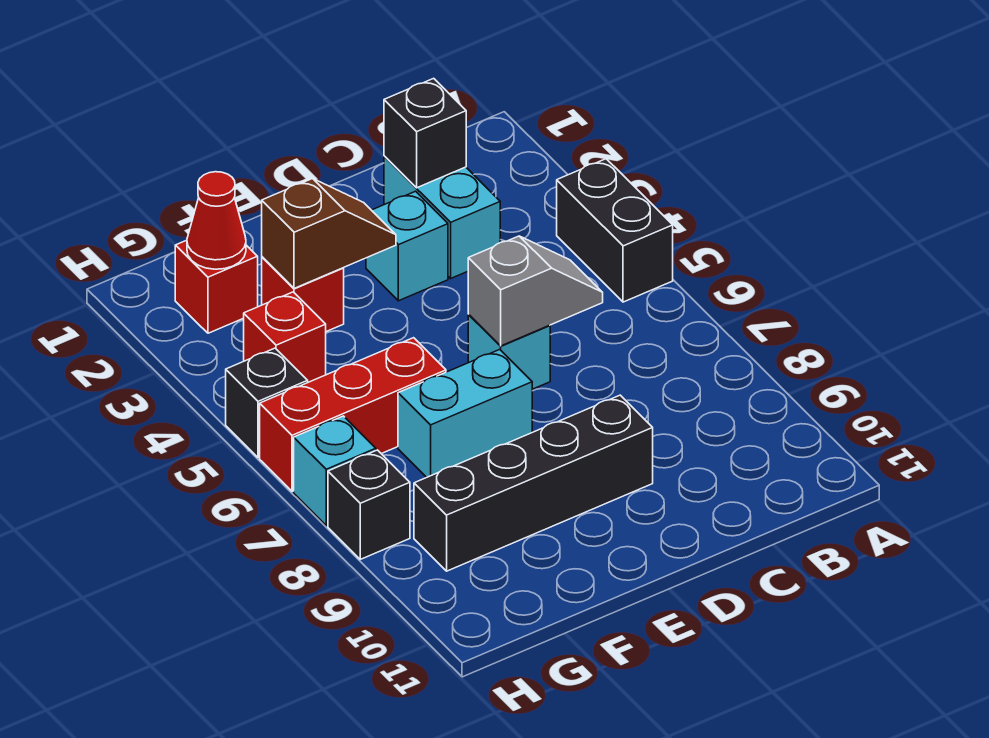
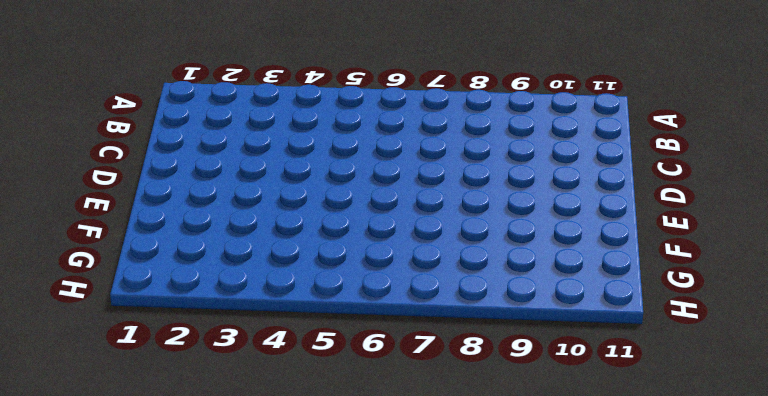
none -> black 1x2 brick [557,159,673,302]
none -> cyan 1x2 brick [384,156,500,278]
none -> cyan 1x1 brick [366,191,448,301]

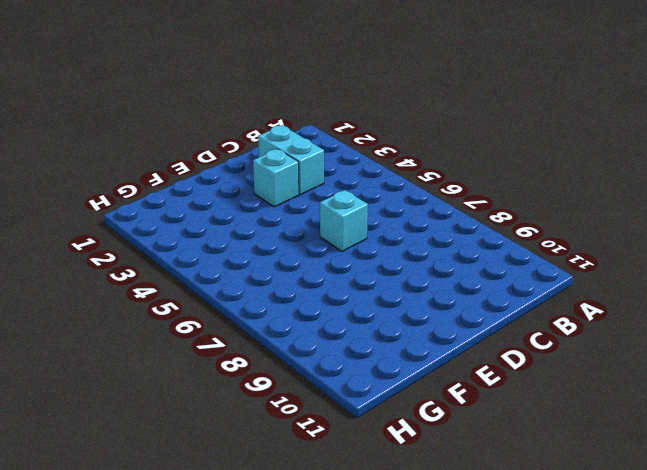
none -> black 1x2 brick [557,159,673,302]
none -> black 1x4 brick [414,395,653,571]
none -> cyan 1x2 brick [398,350,532,477]

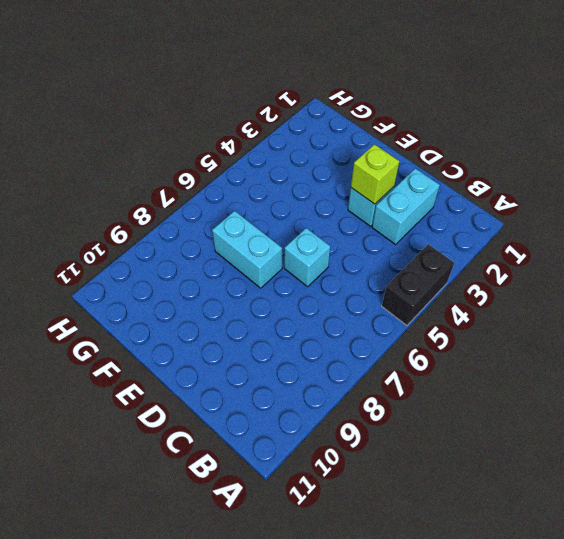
lime 1x1 brick [351,144,400,204] -> none
none -> black 1x4 brick [414,395,653,571]
none -> red 1x1 brick [262,257,344,332]
none -> red 1x3 brick [260,338,446,492]

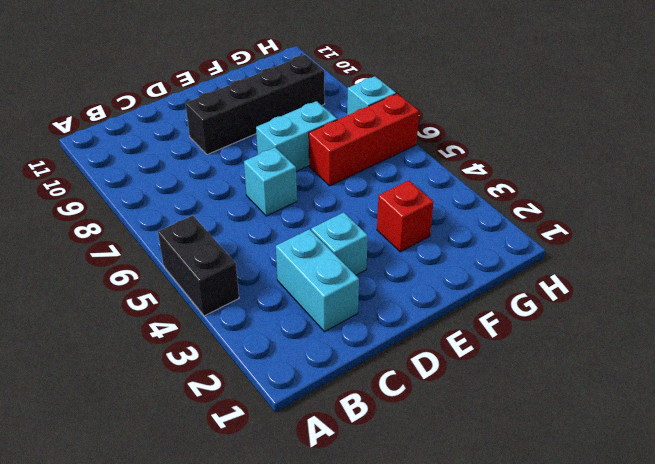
none -> red 1x1 brick [175,240,258,333]
none -> red 1x1 brick [244,292,326,382]
none -> black 1x1 brick [226,348,308,457]

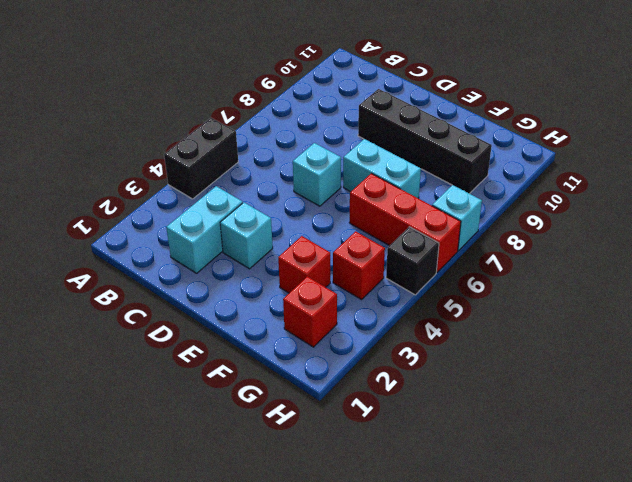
none -> black 1x1 brick [328,450,410,559]
none -> black 1x1 brick [384,78,466,188]
none -> grey 1x2 slope [468,236,603,346]

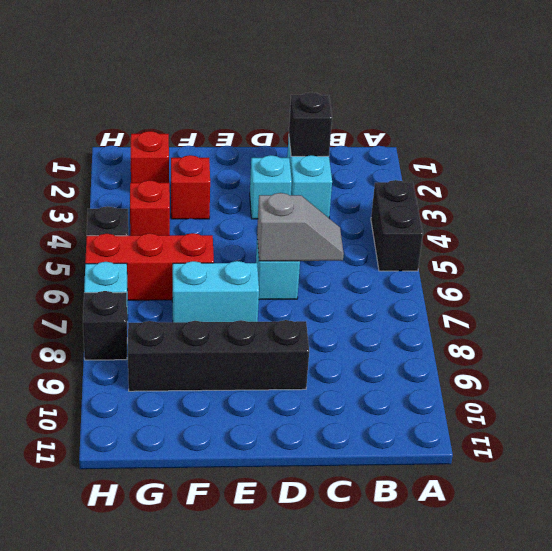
none -> brown 1x2 slope [262,179,396,288]
none -> red 1x1 cone [187,172,246,269]

